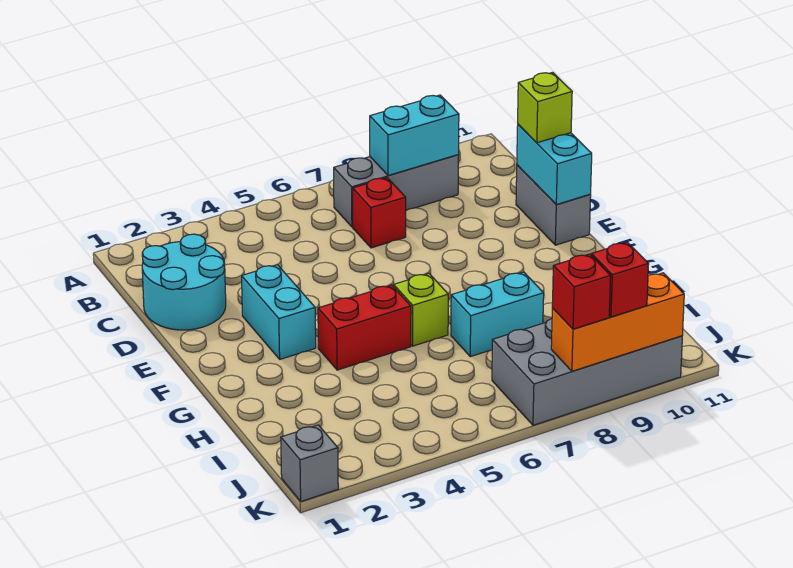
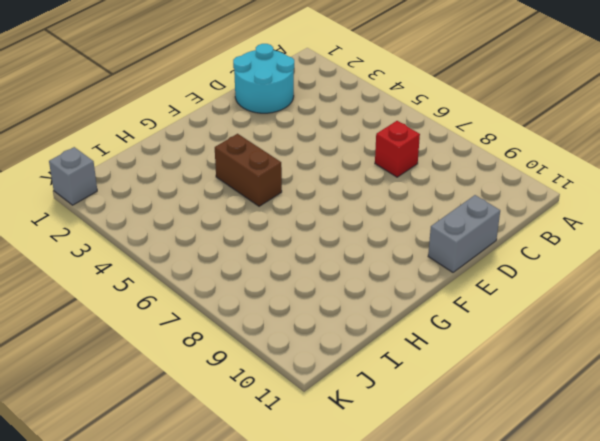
brown 1x2 brick [215,134,282,206] -> red 1x2 brick [318,285,411,370]
none -> grey 1x3 brick [334,155,459,227]
none -> cyan 1x2 brick [242,265,316,359]
none -> lime 1x1 brick [394,274,448,346]

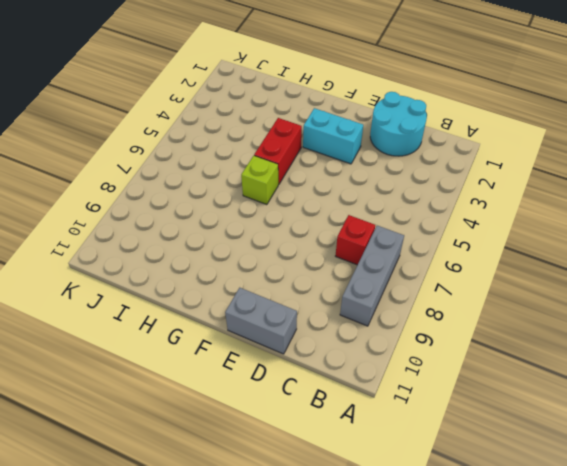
none -> cyan 1x2 brick [451,272,544,357]
none -> grey 2x4 brick [492,319,682,425]
none -> grey 1x1 brick [281,425,338,501]

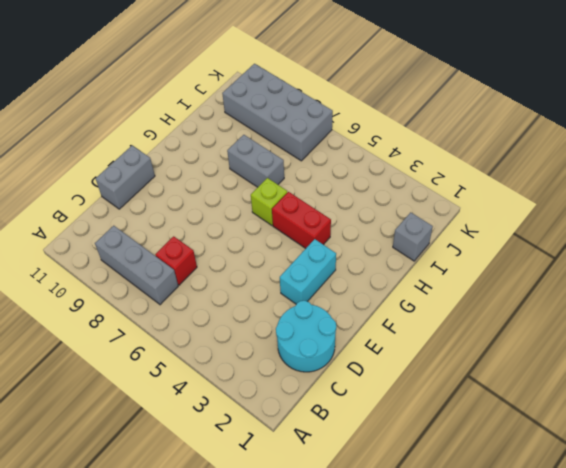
grey 1x2 brick [227,135,284,187] -> cyan 1x2 brick [451,272,544,357]
grey 1x1 brick [393,212,433,261] -> grey 1x1 brick moved to [281,425,338,501]
none -> cyan 1x2 brick [370,95,459,175]
none -> cyan 1x2 brick [517,124,592,205]
none -> orange 1x3 brick [551,273,684,371]

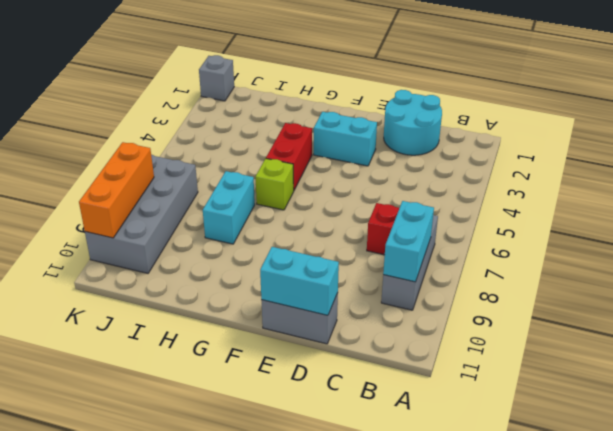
none -> lime 1x1 brick [518,72,572,143]
none -> red 1x1 brick [552,254,611,329]
none -> red 1x1 brick [591,242,649,317]

